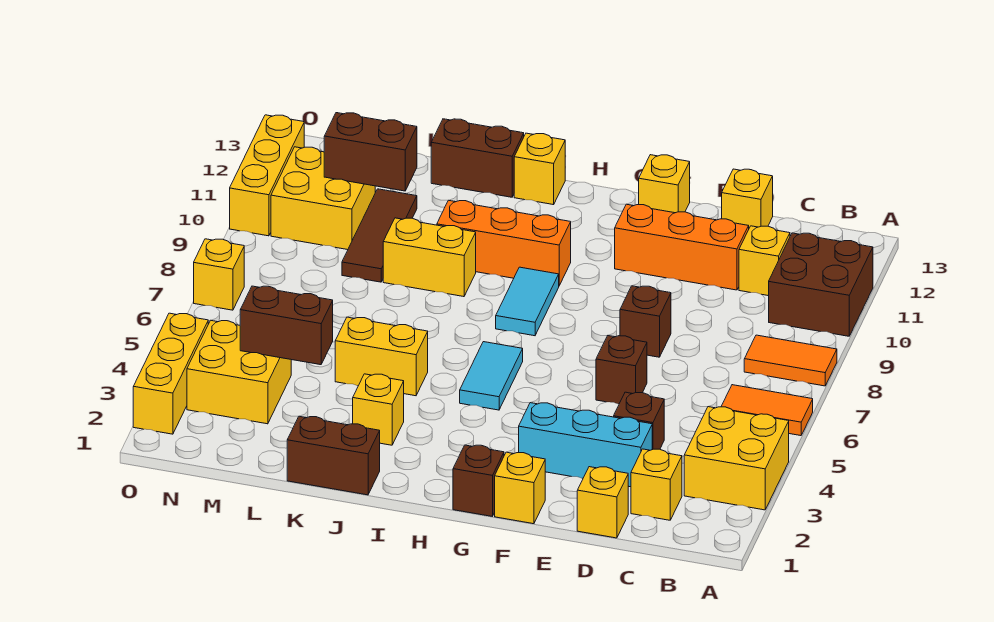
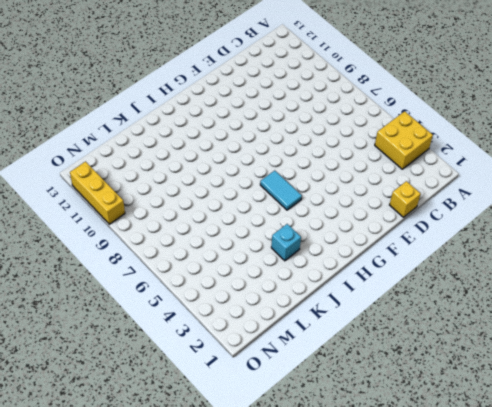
cyan 1x1 brick [271,224,301,261] -> yellow 1x1 brick [353,374,404,445]
none -> orange 1x2 tile [721,385,813,436]
none -> orange 1x2 tile [744,335,837,386]
none -> brown 2x2 brick [769,233,873,336]
none -> yellow 1x1 brick [631,449,682,520]

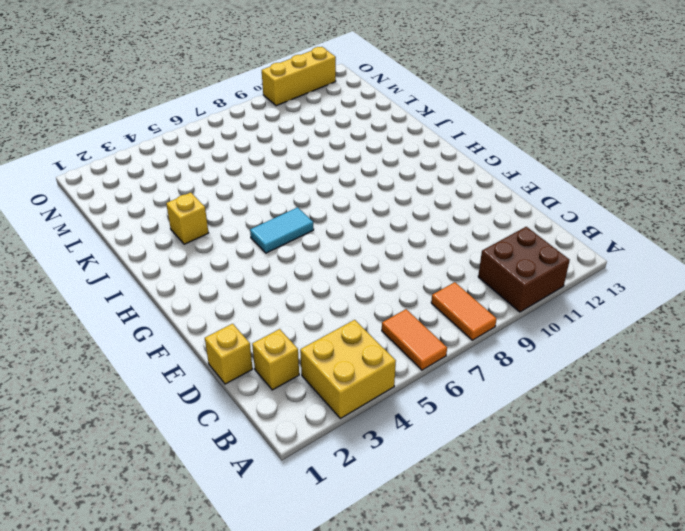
none -> yellow 1x1 brick [739,226,790,296]
none -> cyan 1x3 brick [519,403,652,487]
none -> brown 1x1 brick [614,392,664,450]
none -> orange 1x3 brick [615,204,749,290]

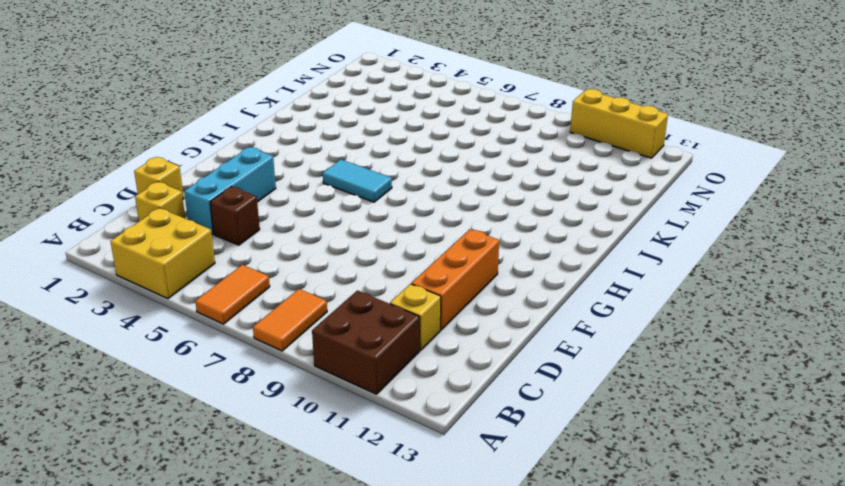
none -> yellow 1x1 brick [722,169,773,228]
none -> brown 1x1 brick [596,336,647,404]
none -> brown 1x1 brick [620,286,671,357]
none -> yellow 1x1 brick [495,452,545,524]

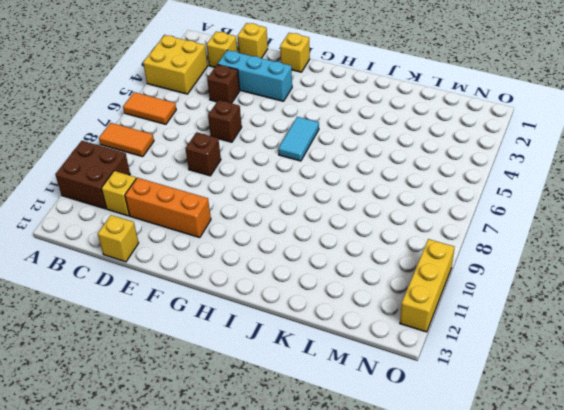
none -> yellow 1x1 brick [639,155,690,213]
none -> brown 1x1 brick [453,445,504,516]
none -> cyan 1x2 tile [496,267,559,336]
none -> orange 1x3 brick [437,200,571,285]

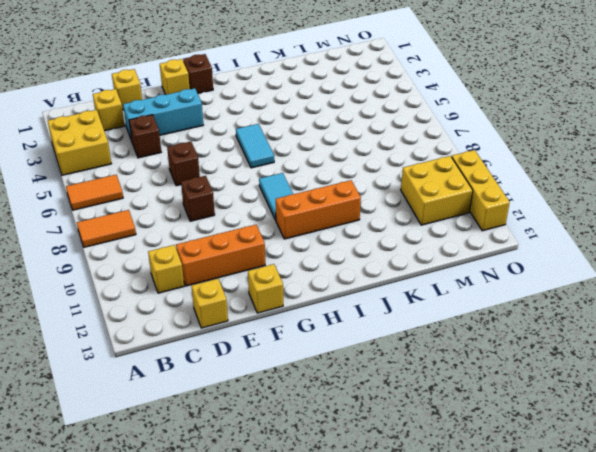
none -> brown 2x2 brick [769,233,873,336]
none -> yellow 1x1 brick [514,133,565,205]
none -> brown 1x2 brick [287,416,380,495]
none -> yellow 1x1 brick [353,374,404,445]

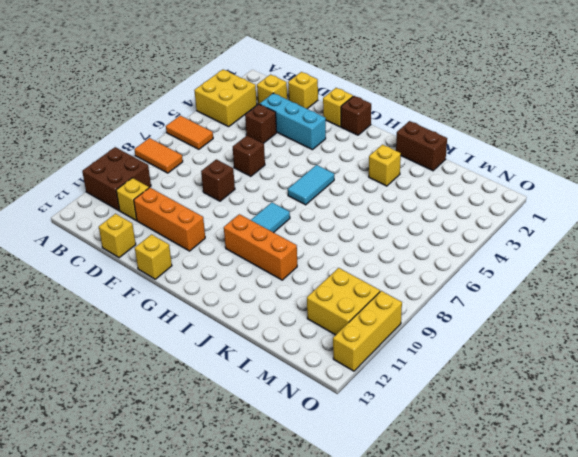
none -> yellow 1x1 brick [514,133,565,205]
none -> yellow 1x2 brick [335,317,428,396]
none -> yellow 1x2 brick [383,218,476,297]
none -> brown 1x2 brick [431,119,524,197]

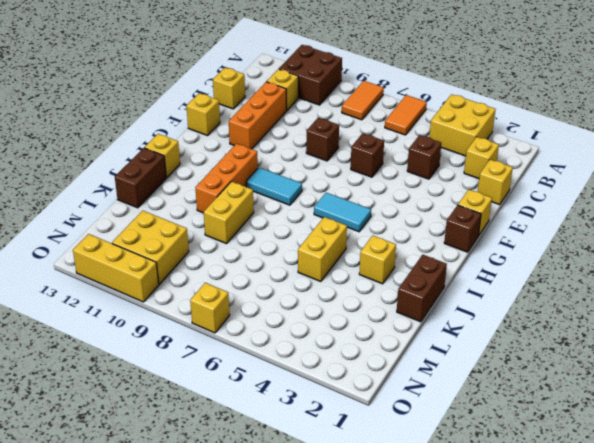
none -> cyan 1x3 brick [519,403,652,487]
none -> brown 1x3 tile [342,189,417,282]
none -> yellow 2x2 brick [187,320,291,424]
none -> yellow 1x3 brick [133,313,208,434]

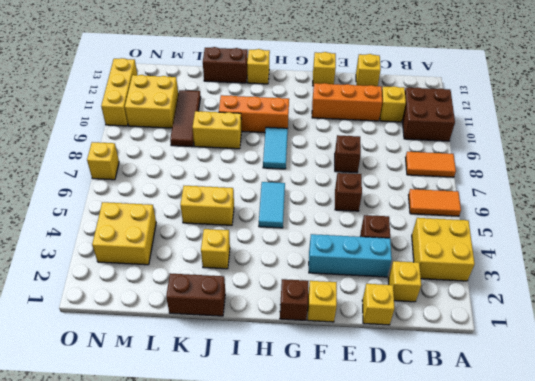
none -> yellow 1x3 brick [133,313,208,434]
none -> brown 1x2 brick [240,286,333,365]
none -> brown 1x2 brick [324,113,417,191]

